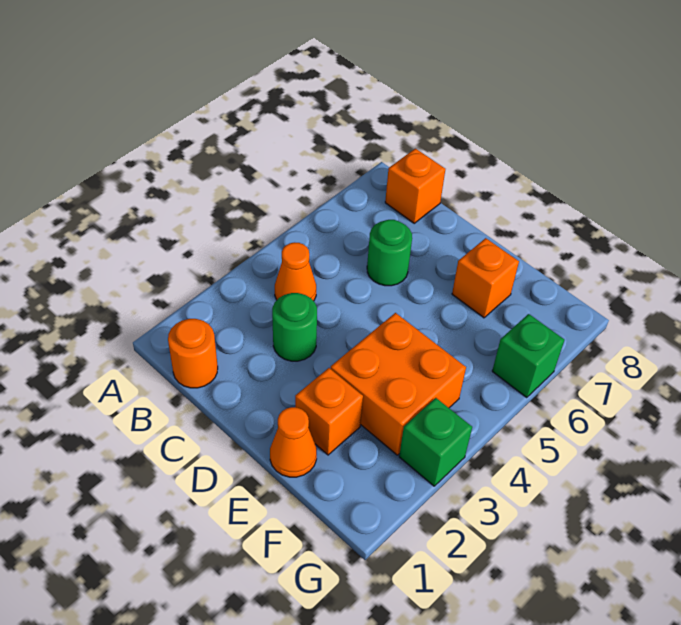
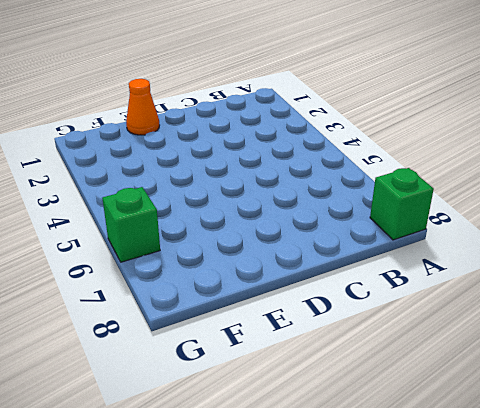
green 1x1 brick [370,168,434,240] -> green 1x1 brick moved to [399,398,472,486]
none -> orange 1x1 round brick [168,319,218,388]
none -> orange 1x1 cone [275,242,316,301]

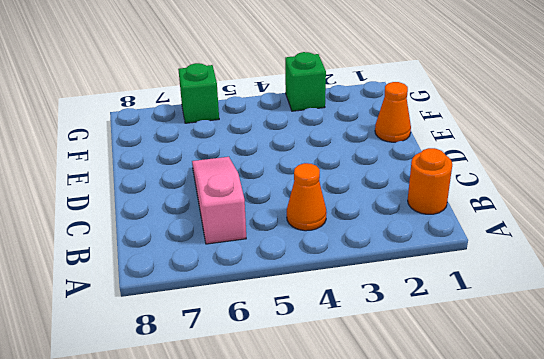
pink 1x3 slope [192,157,246,244] -> green 1x1 round brick [367,220,412,286]
none -> orange 1x1 brick [385,149,445,223]
none -> green 1x1 round brick [272,293,317,361]

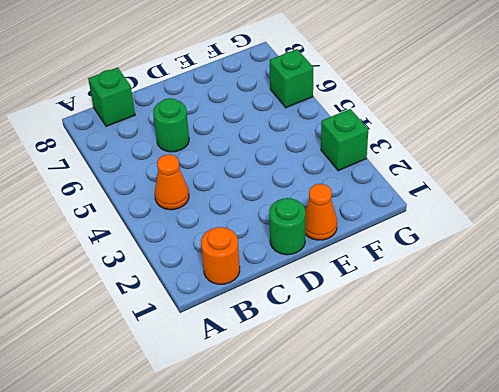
green 1x1 brick [88,67,135,126] -> orange 1x1 brick [385,149,445,223]
green 1x1 round brick [269,198,305,255] -> green 1x1 round brick moved to [272,293,317,361]
none -> orange 1x1 brick [295,368,363,455]
none -> orange 2x2 brick [331,313,466,455]

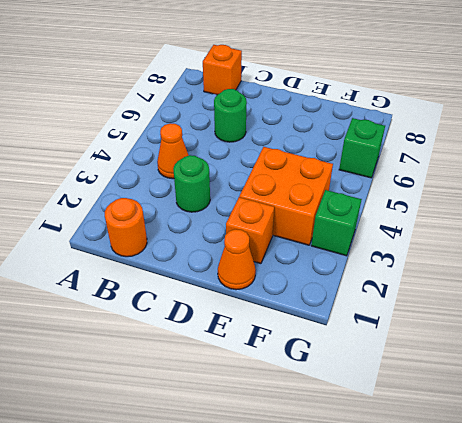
none -> orange 1x1 brick [452,238,519,318]

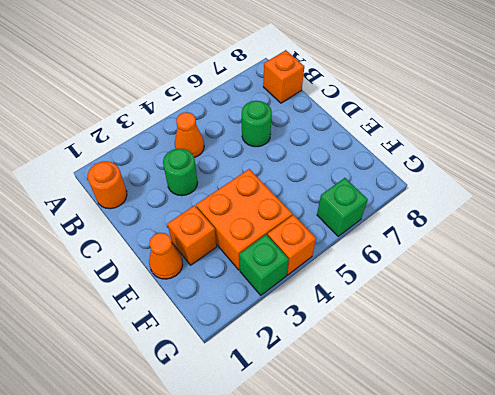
orange 1x1 brick [268,215,316,275] -> orange 1x1 brick moved to [452,238,519,318]

